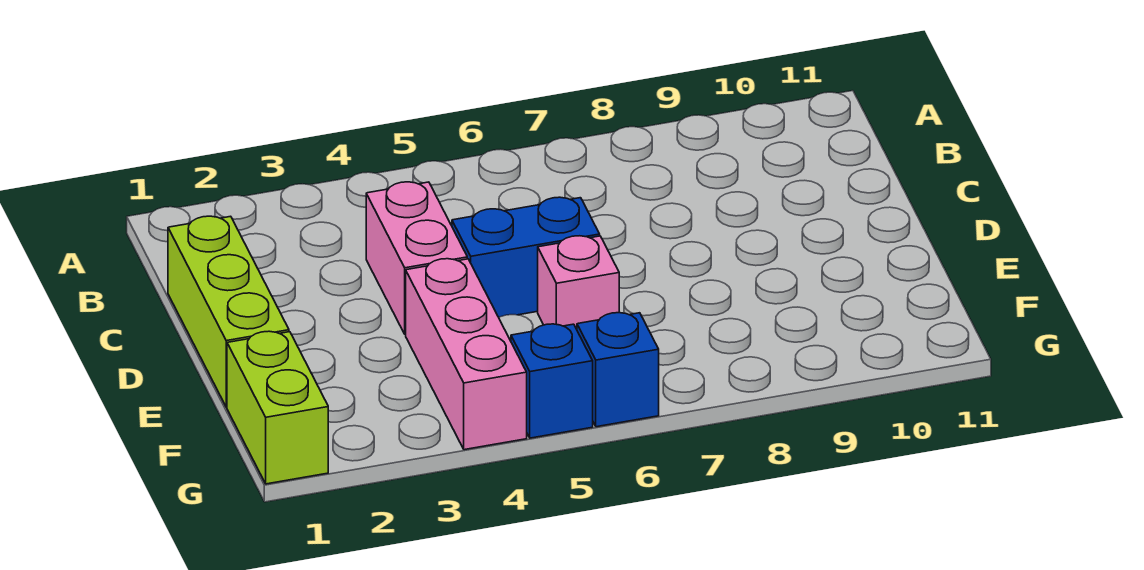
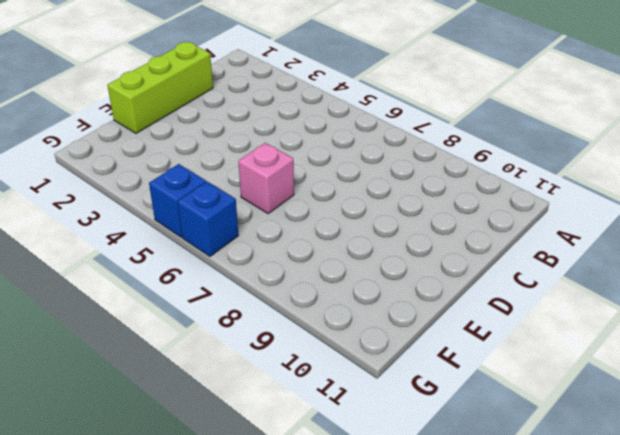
none -> pink 1x2 brick [366,182,467,334]
none -> blue 1x2 brick [452,197,600,317]

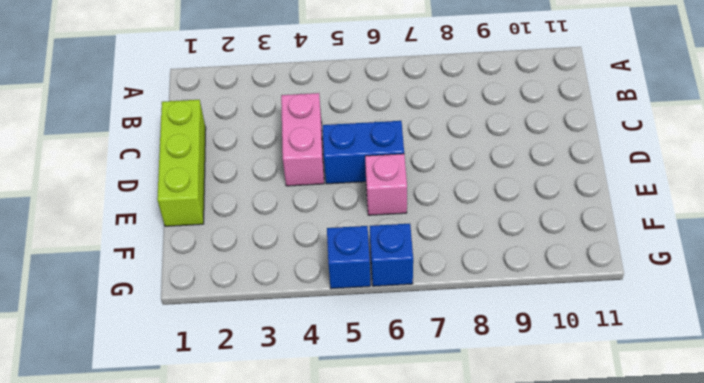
none -> pink 1x3 brick [406,259,527,450]
none -> lime 1x2 brick [227,331,328,484]

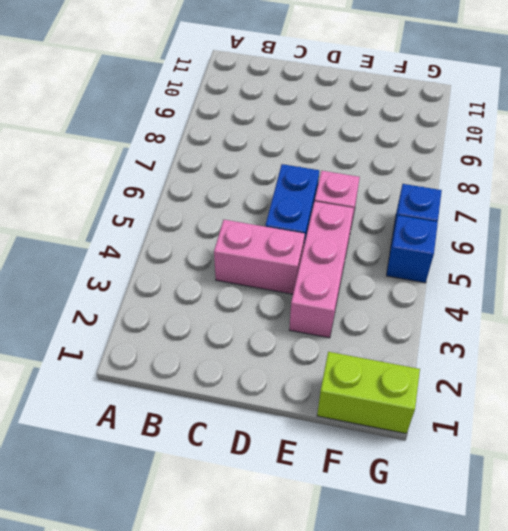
pink 1x3 brick [289,201,354,338] -> pink 1x3 brick turned to [406,259,527,450]
none -> lime 1x3 brick [168,216,289,407]

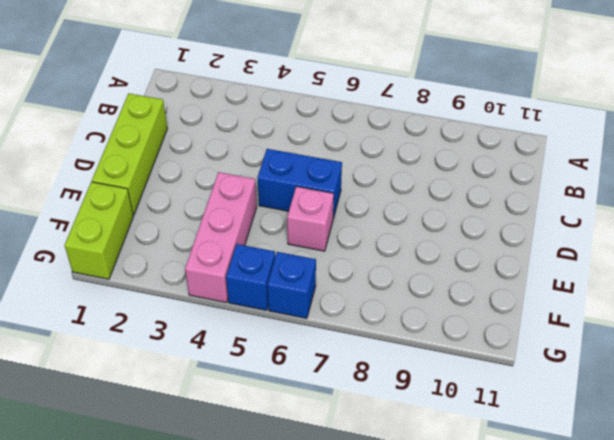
none -> pink 1x2 brick [366,182,467,334]

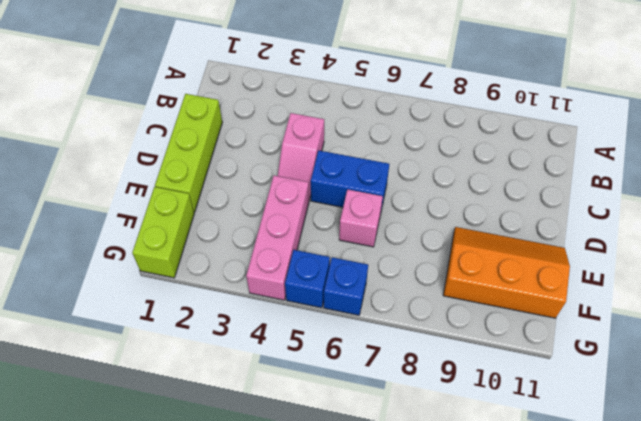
pink 1x2 slope [278,113,324,200] -> pink 1x2 brick [366,182,467,334]
orange 2x3 slope [443,227,570,318] -> none

